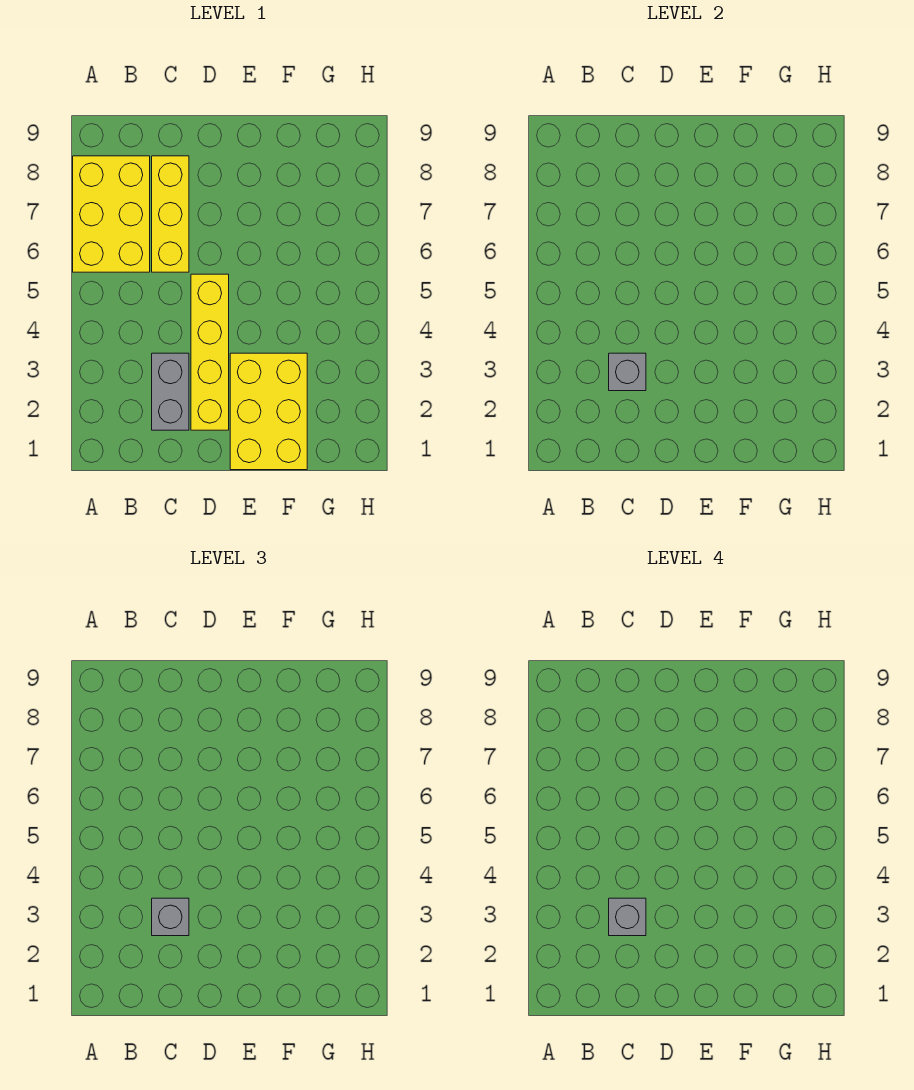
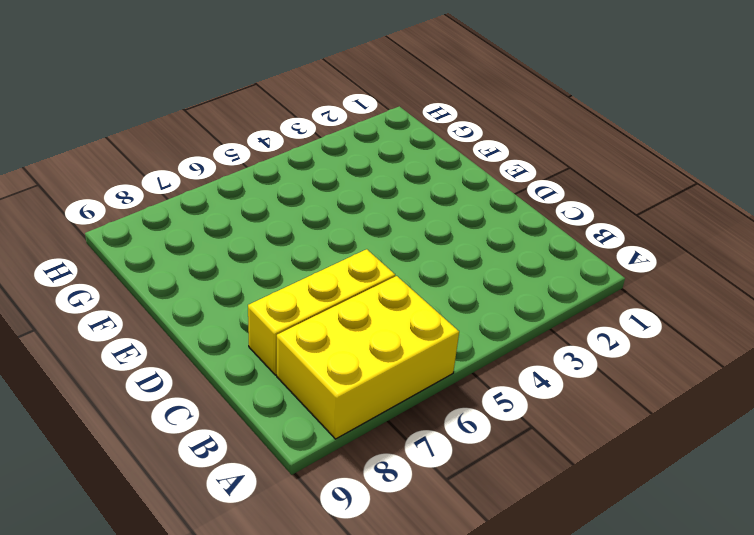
none -> grey 1x2 brick [152,353,189,430]
none -> yellow 1x4 brick [191,274,229,430]

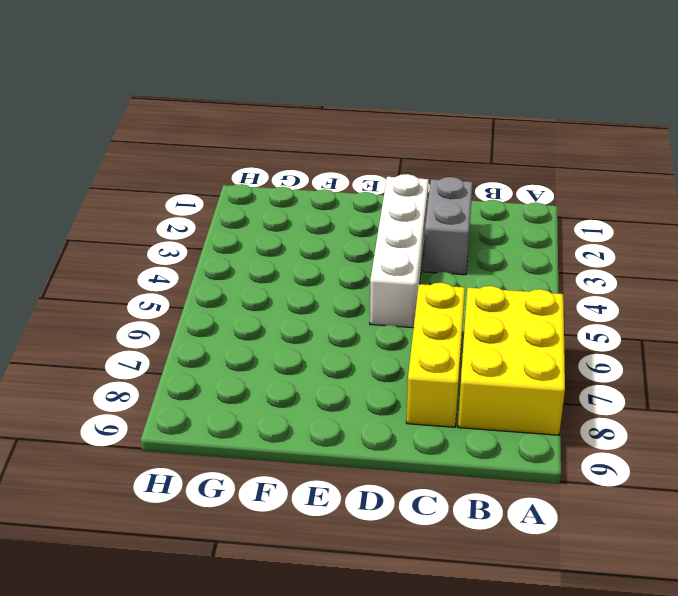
white 1x4 brick [370,174,429,328] -> yellow 1x4 brick [191,274,229,430]
none -> yellow 2x3 brick [230,353,307,470]
none -> grey 1x1 brick [609,353,646,391]

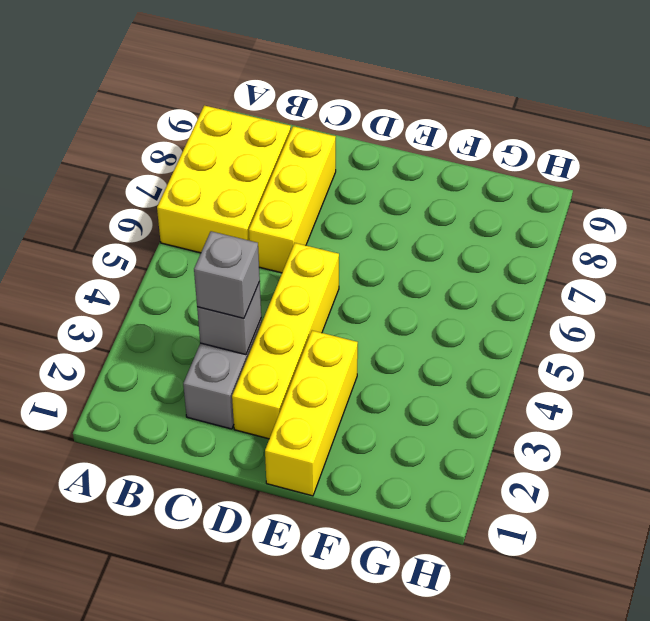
yellow 1x3 brick [265,331,358,496] -> yellow 2x3 brick [230,353,307,470]
none -> grey 1x1 brick [609,898,646,936]

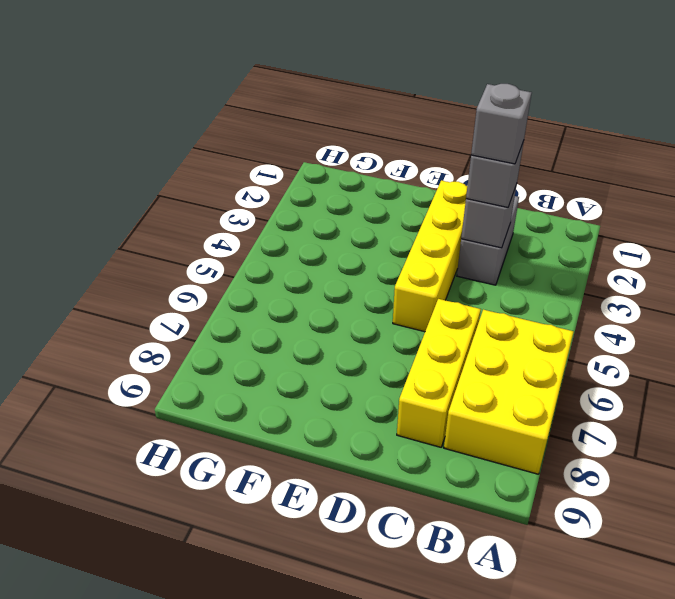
none -> yellow 2x3 brick [230,353,307,470]

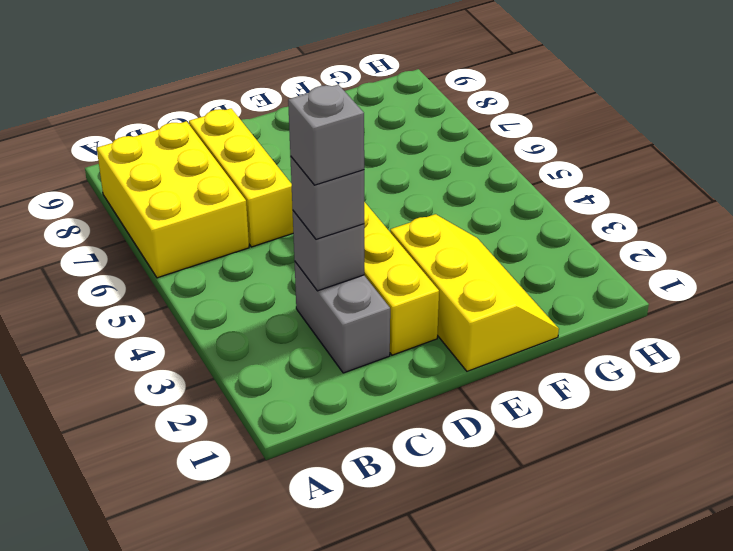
yellow 2x3 slope [390,214,559,371] -> yellow 2x3 brick [230,353,307,470]

